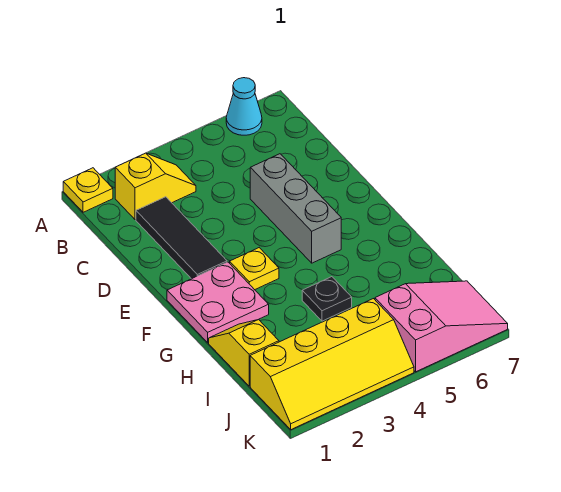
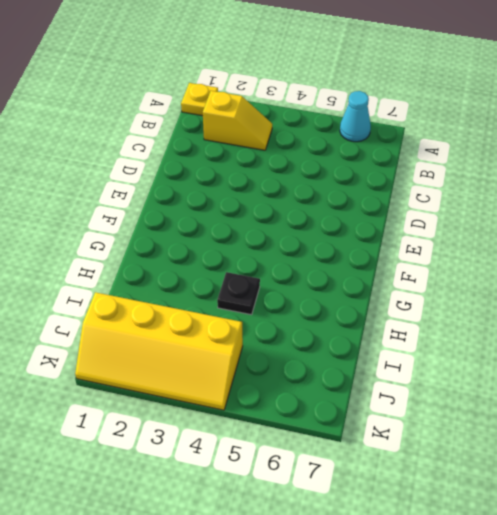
none -> black 1x3 tile [136,197,227,279]
none -> grey 1x3 brick [250,154,341,263]

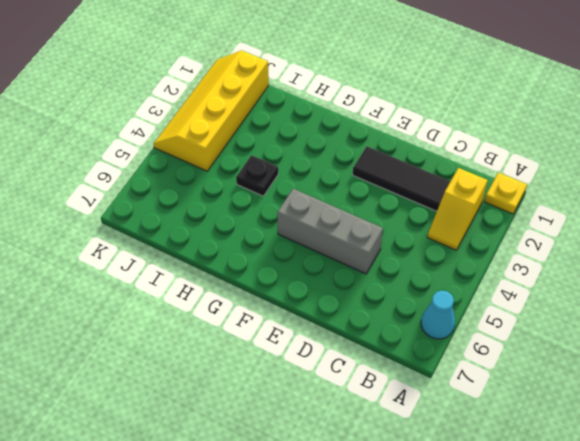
none -> pink 2x2 plate [167,262,269,343]
none -> yellow 1x1 plate [230,248,279,290]

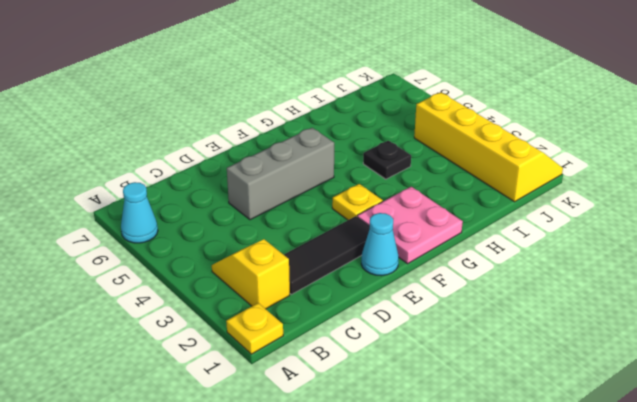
cyan 1x1 cone [361,213,399,276] -> none
none -> yellow 1x2 slope [209,320,279,386]
none -> pink 2x3 slope [375,281,508,372]

